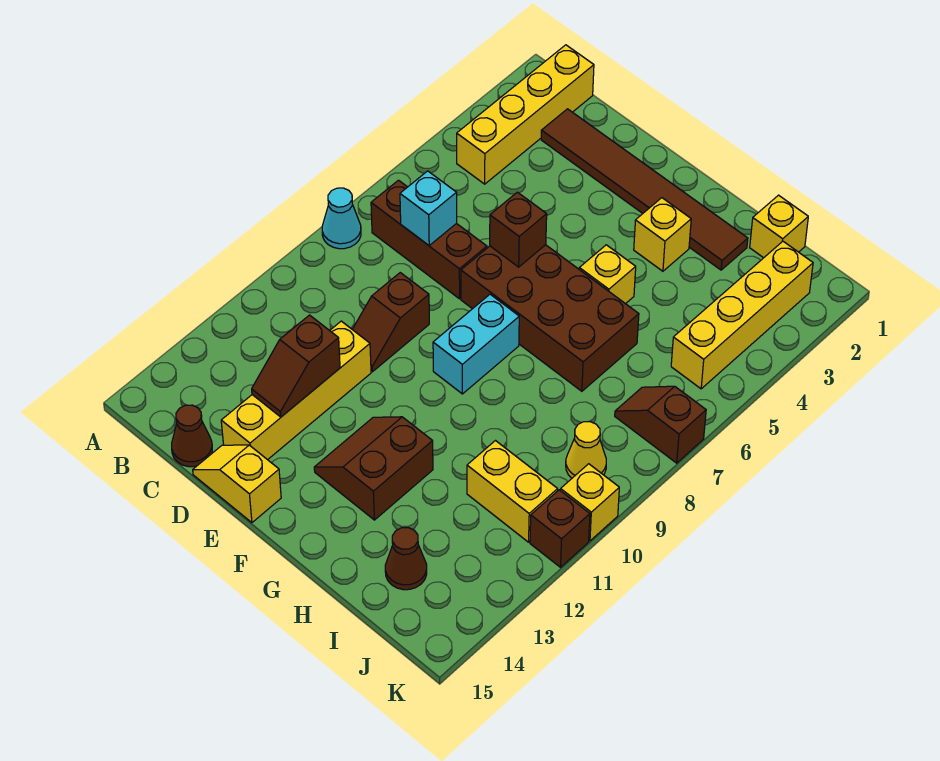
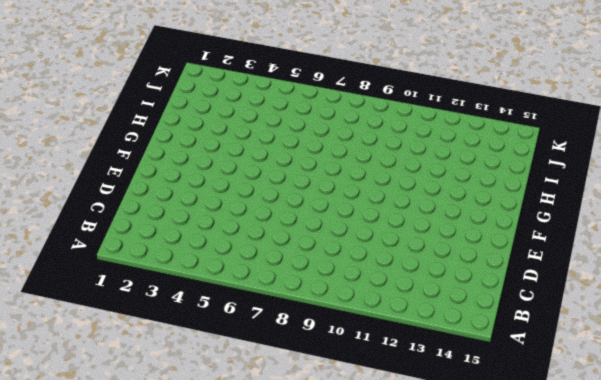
none -> cyan 1x1 cone [322,188,361,249]
none -> yellow 1x4 brick [457,45,594,184]
none -> brown 1x3 brick [371,180,487,299]

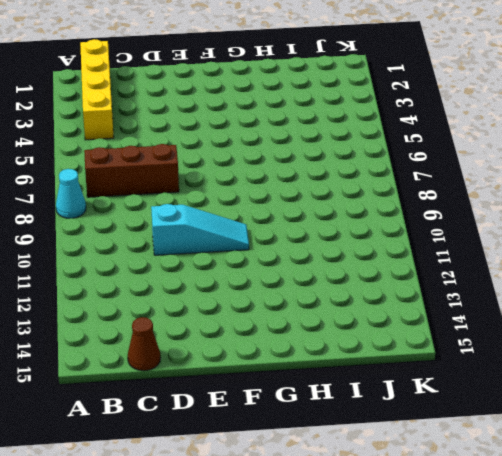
cyan 1x3 slope [151,204,249,255] -> brown 1x2 slope [352,273,429,372]
none -> brown 1x6 tile [541,109,748,270]
none -> yellow 1x4 brick [221,321,371,460]
none -> yellow 1x2 slope [193,445,281,523]

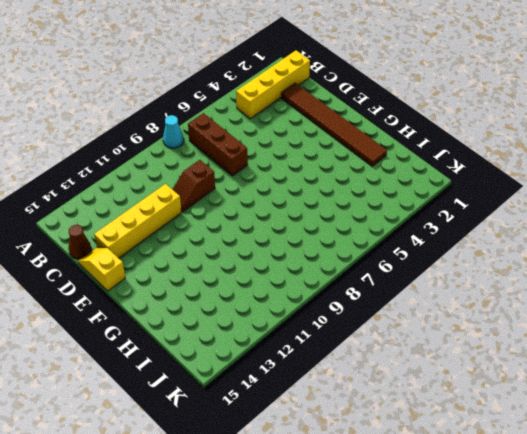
none -> brown 2x4 brick [461,245,639,391]
none -> cyan 1x2 brick [433,294,519,394]
none -> brown 2x2 slope [314,417,433,520]

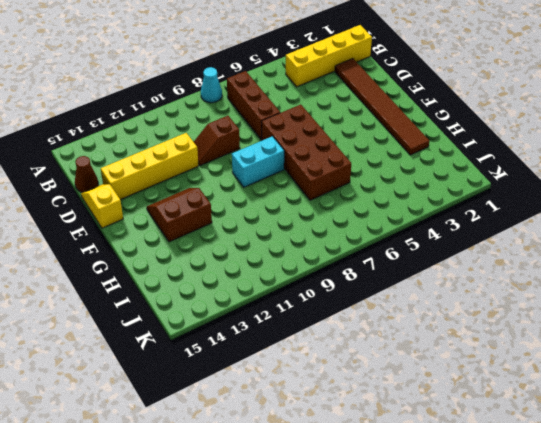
none -> yellow 1x1 brick [634,198,691,271]
none -> yellow 1x1 brick [579,245,636,304]
none -> yellow 1x1 brick [750,195,808,258]

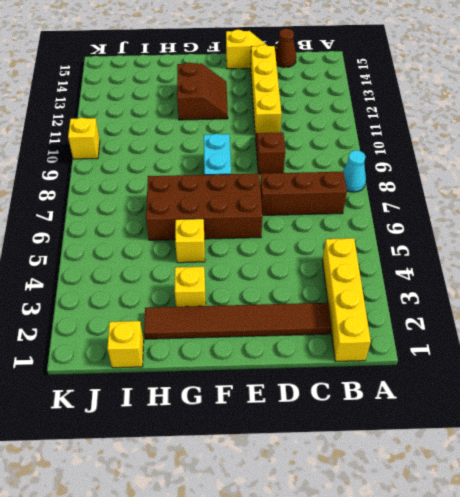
none -> yellow 1x2 brick [467,441,558,542]
none -> brown 1x1 cone [385,528,427,590]
none -> yellow 1x4 brick [671,241,813,389]

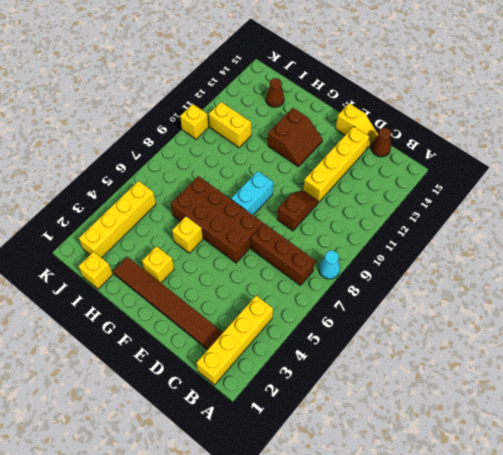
none -> brown 1x2 slope [615,386,706,463]
none -> yellow 1x1 cone [566,422,606,478]
none -> brown 1x1 brick [530,490,590,567]

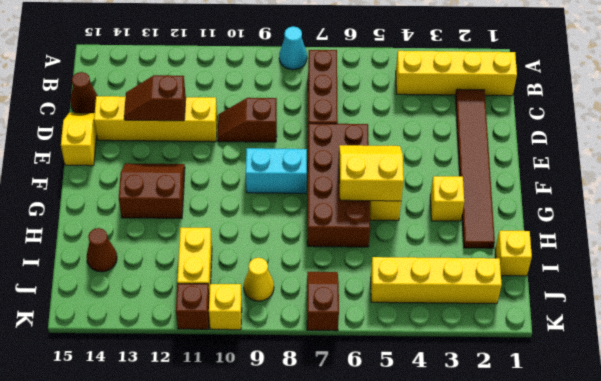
yellow 2x2 slope [339,145,404,201] -> none
none -> cyan 1x1 brick [400,171,457,245]
none -> brown 1x1 brick [490,192,547,267]

